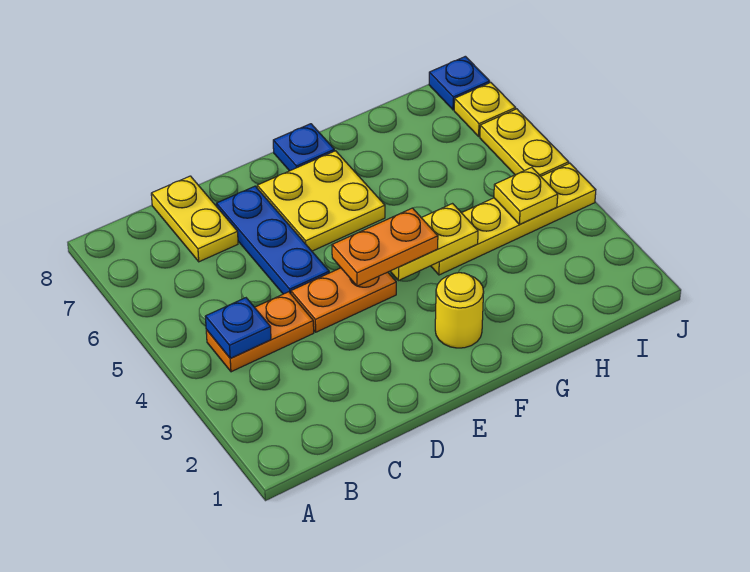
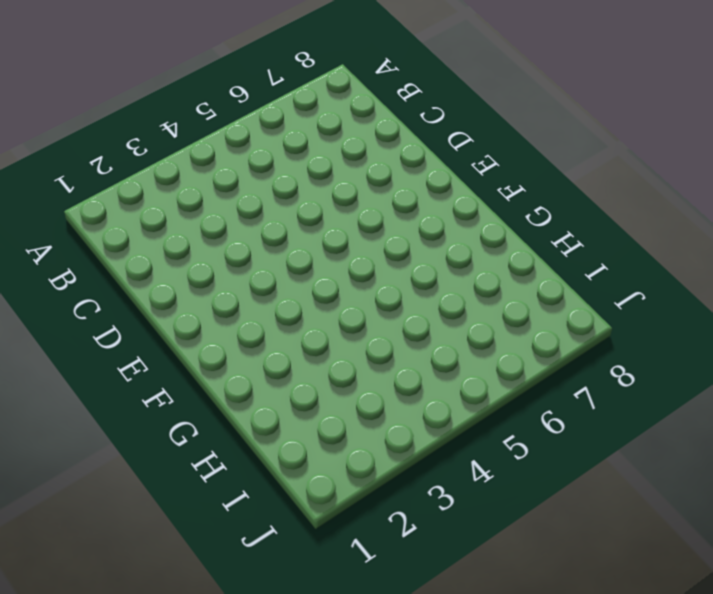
none -> orange 1x2 plate [206,292,314,372]
none -> yellow 1x2 plate [151,176,238,262]
none -> orange 1x2 plate [291,268,396,332]

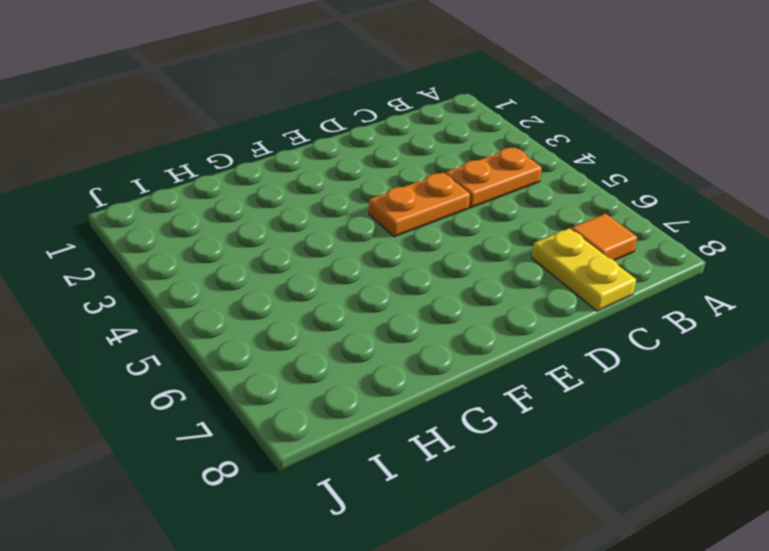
orange 1x1 tile [571,214,637,260] -> none
none -> blue 1x3 plate [216,186,329,294]
none -> yellow 2x2 plate [257,151,385,251]
none -> yellow 1x1 round brick [435,273,484,348]

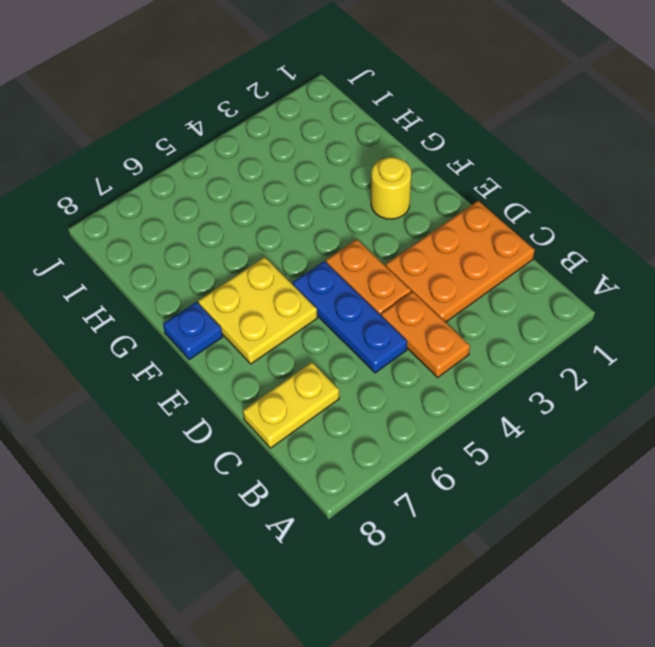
orange 2x3 plate [386,201,535,322] -> none
blue 1x3 plate [293,261,407,373] -> blue 1x3 plate turned to [216,186,329,294]
none -> yellow 1x4 plate [431,163,596,275]
none -> yellow 1x2 plate [480,109,569,176]
none -> yellow 1x1 plate [454,83,516,136]

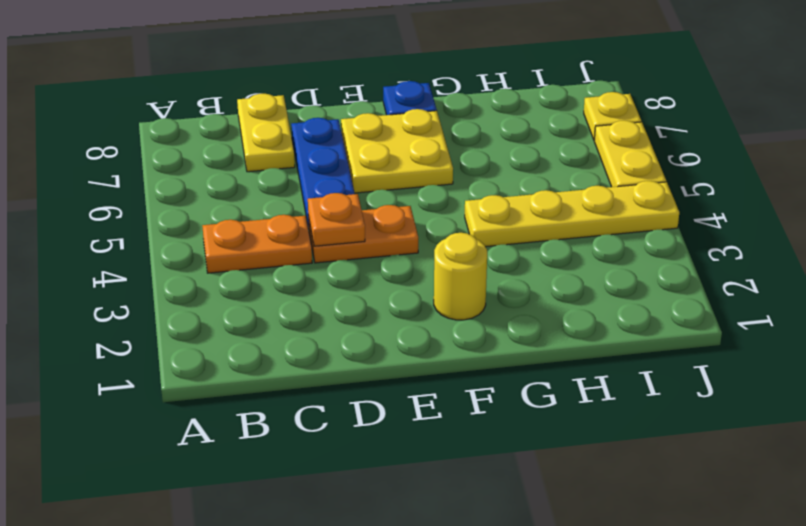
orange 1x1 plate [308,193,365,246] -> none
none -> blue 1x1 plate [429,56,490,110]
none -> blue 1x1 plate [205,298,271,358]
none -> yellow 1x2 plate [390,204,478,281]

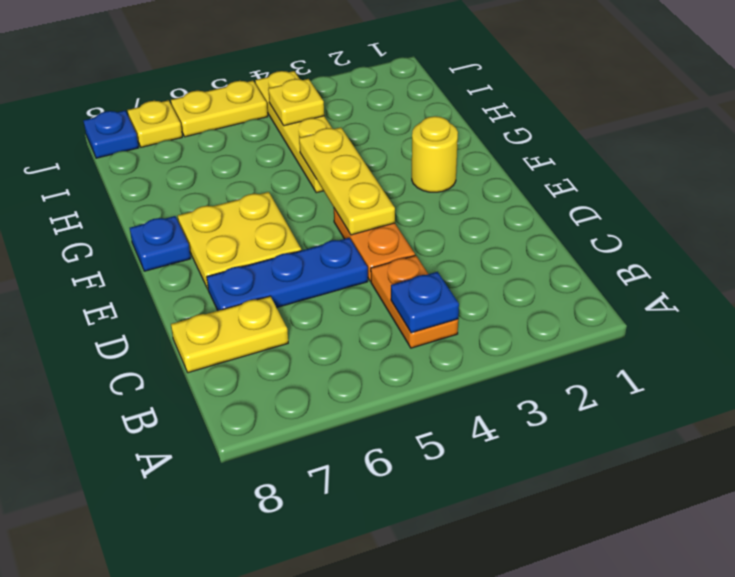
yellow 1x3 plate [299,127,395,235] -> yellow 1x2 plate [390,204,478,281]
none -> orange 1x2 plate [332,208,438,286]

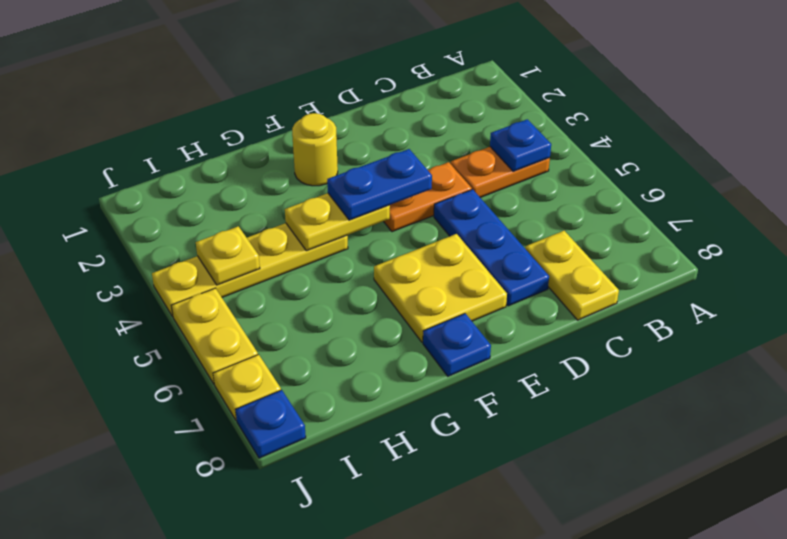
blue 1x2 plate [327,149,432,220] -> orange 1x2 plate [332,208,438,286]

